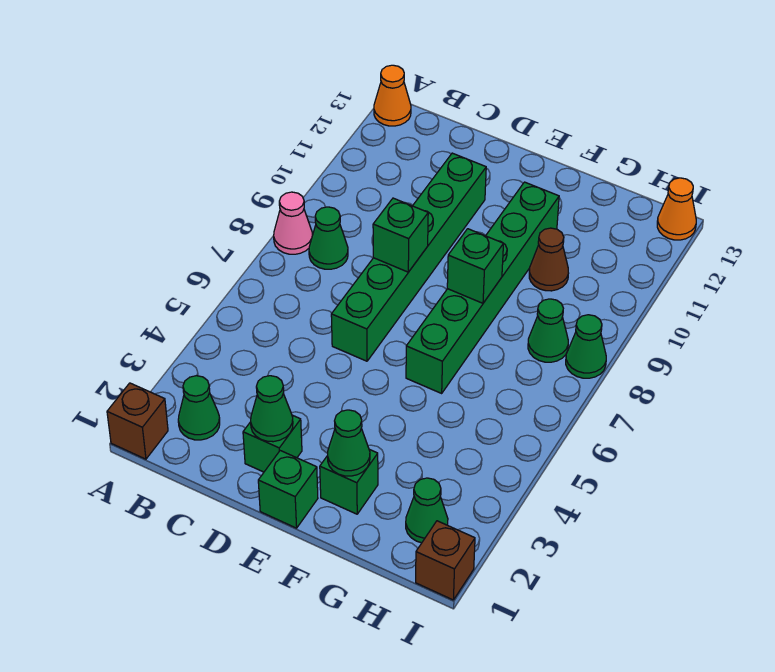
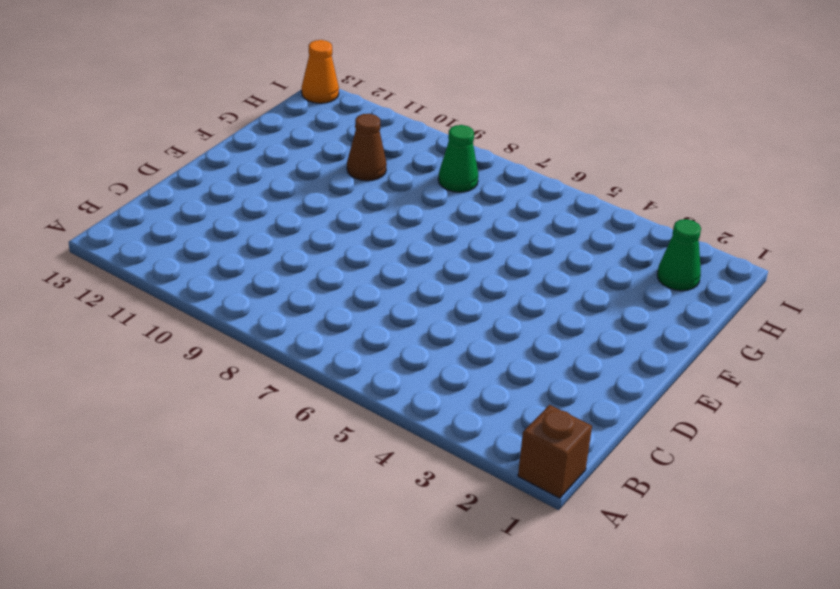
none -> pink 1x1 cone [274,192,312,254]
none -> orange 1x1 cone [374,65,411,126]
none -> green 1x1 cone [178,376,220,440]

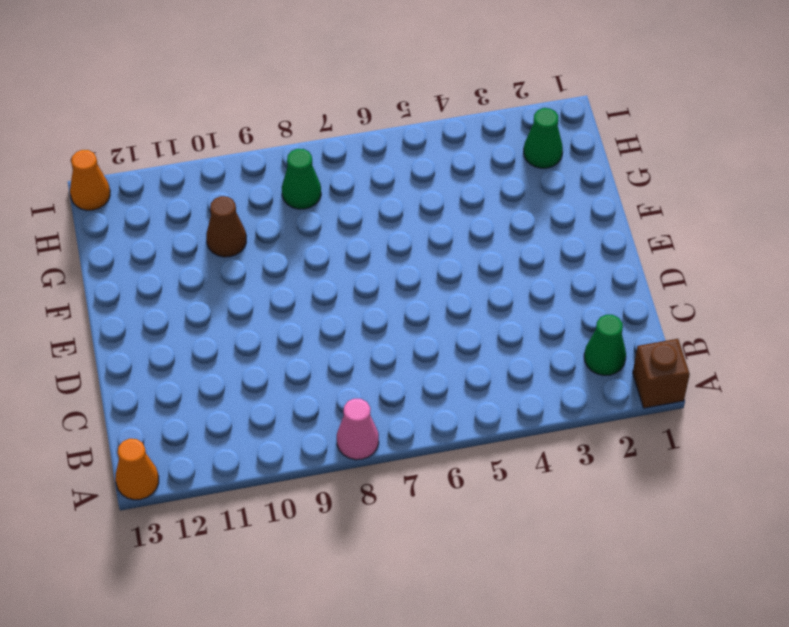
none -> green 1x1 cone [309,207,348,269]
none -> green 1x1 brick [243,415,302,472]
none -> green 1x6 brick [331,153,486,361]

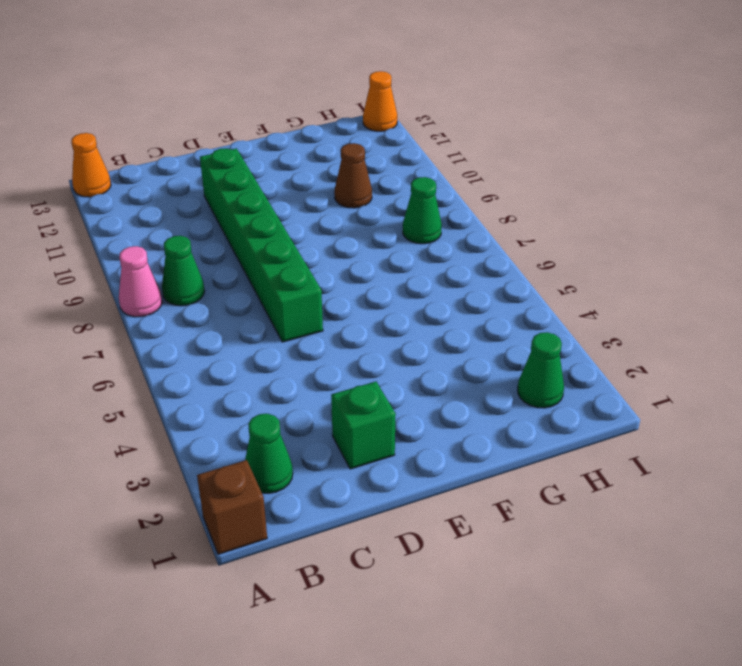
none -> green 1x1 brick [258,451,318,528]
none -> green 1x1 brick [320,449,378,514]
none -> green 1x6 brick [406,182,559,393]

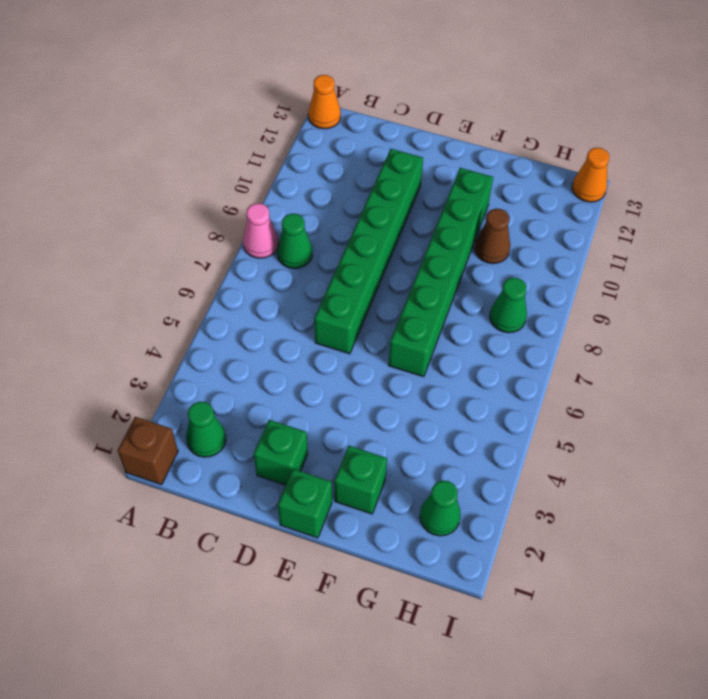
none -> brown 1x1 brick [416,521,475,600]
none -> green 1x1 cone [566,315,606,378]
none -> green 1x1 cone [251,376,293,442]

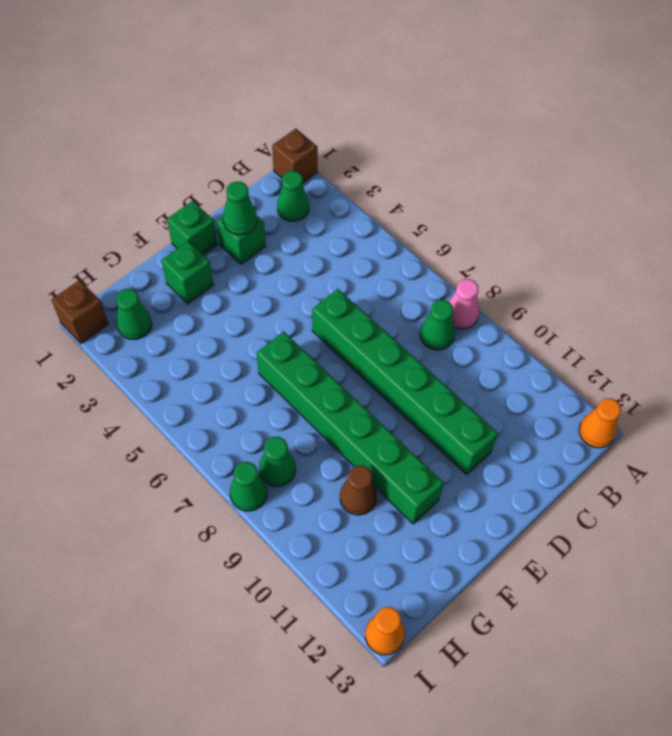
none -> green 1x1 brick [373,198,428,272]
none -> green 1x1 cone [328,410,370,476]
none -> green 1x1 brick [447,229,504,303]

